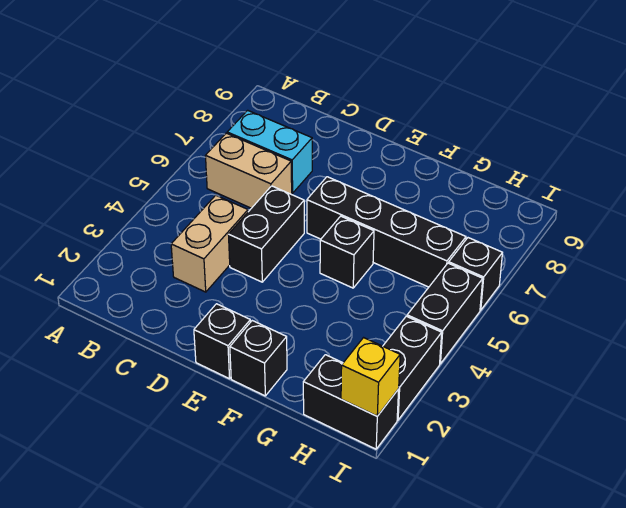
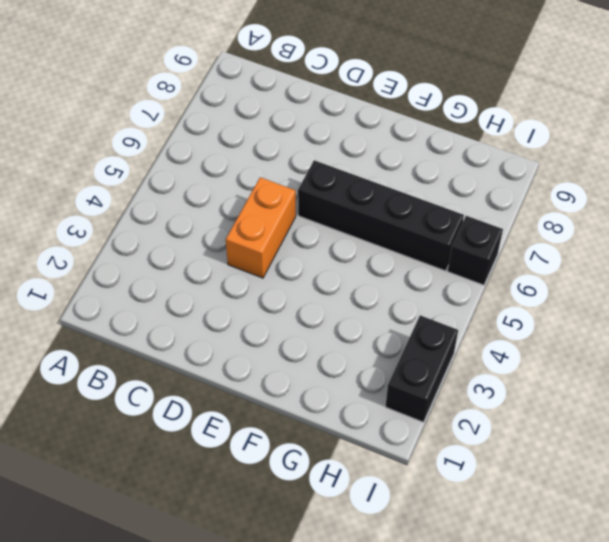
orange 1x2 brick [226,177,296,278] -> black 1x2 brick [228,186,304,282]
none -> tan 1x2 brick [205,133,292,208]
none -> cyan 1x2 brick [227,110,312,193]
none -> tan 1x2 brick [171,195,248,292]

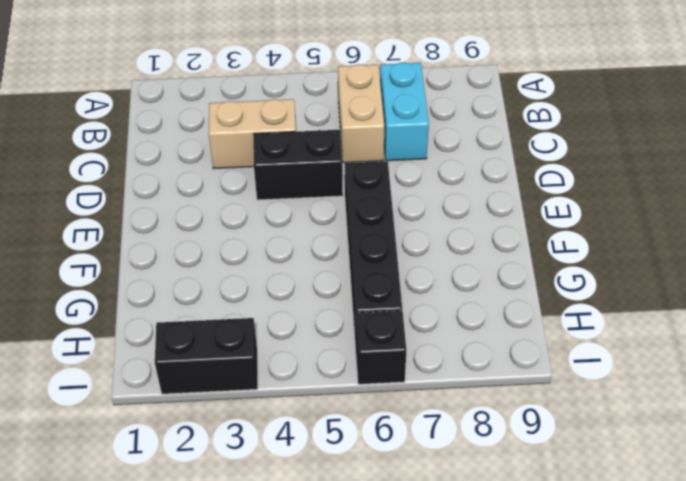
none -> black 1x1 brick [194,304,250,379]
none -> black 1x1 brick [230,321,287,396]
none -> black 1x1 brick [320,216,374,288]

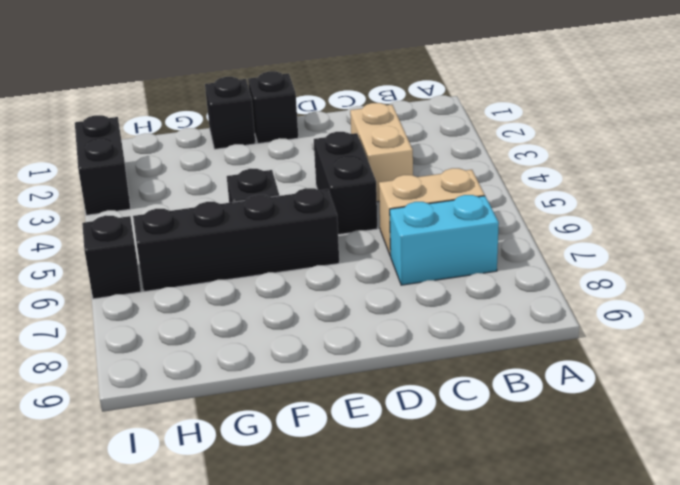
none -> black 1x2 brick [303,355,399,449]
none -> black 1x2 brick [407,263,483,364]
none -> yellow 1x1 brick [341,338,400,416]

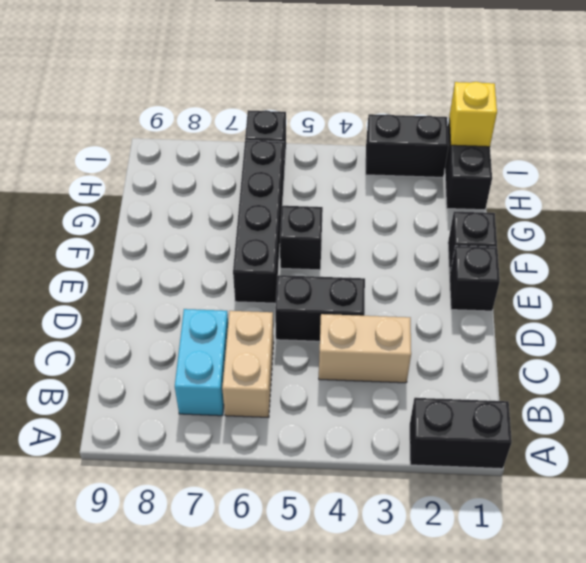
black 1x2 brick [410,398,512,469] -> black 1x2 brick moved to [407,263,483,364]

